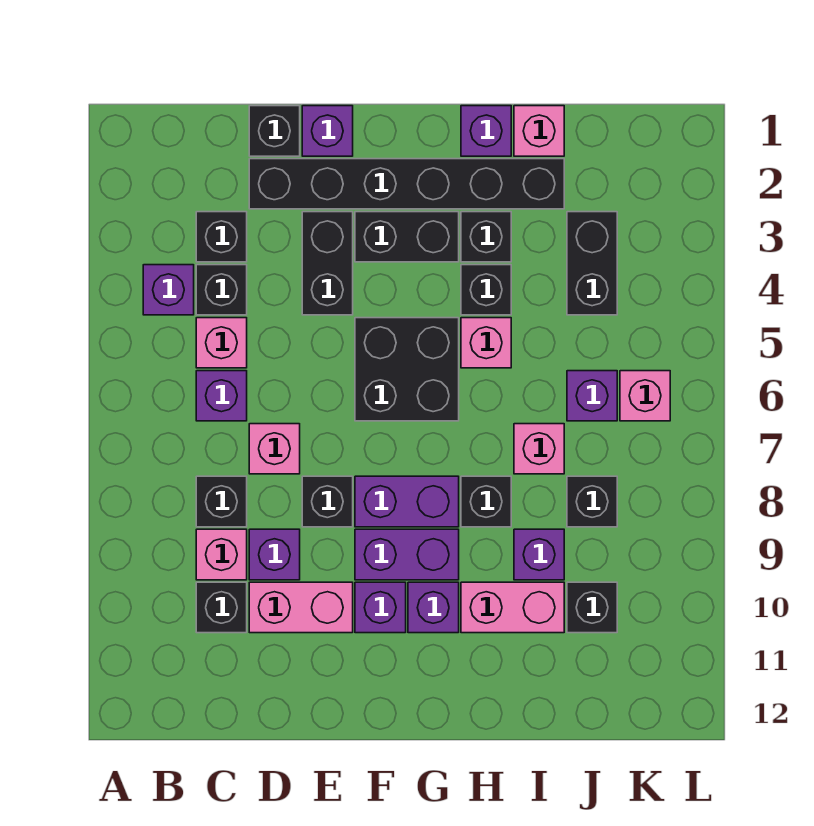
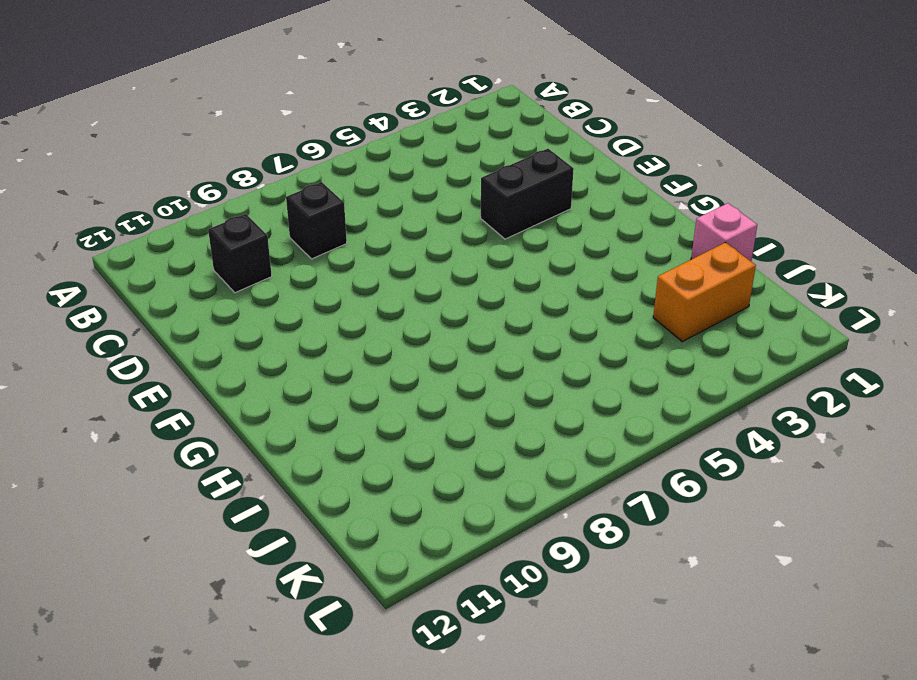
orange 1x2 brick [653,242,756,342] -> black 1x2 brick [567,212,617,315]
none -> purple 1x1 brick [143,265,194,315]
none -> black 1x1 brick [196,212,247,262]
none -> black 1x1 brick [196,265,247,315]
none -> pink 1x1 brick [196,318,247,368]

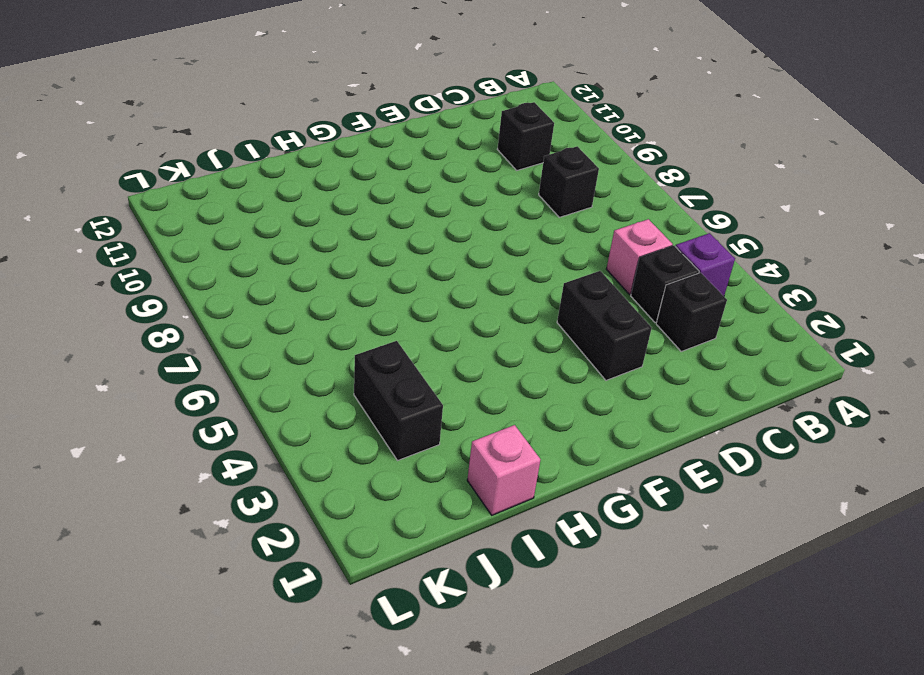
none -> purple 1x1 brick [196,371,247,421]
none -> pink 1x1 brick [196,529,247,580]
none -> black 1x1 brick [249,106,300,156]
none -> black 1x6 brick [249,159,564,209]

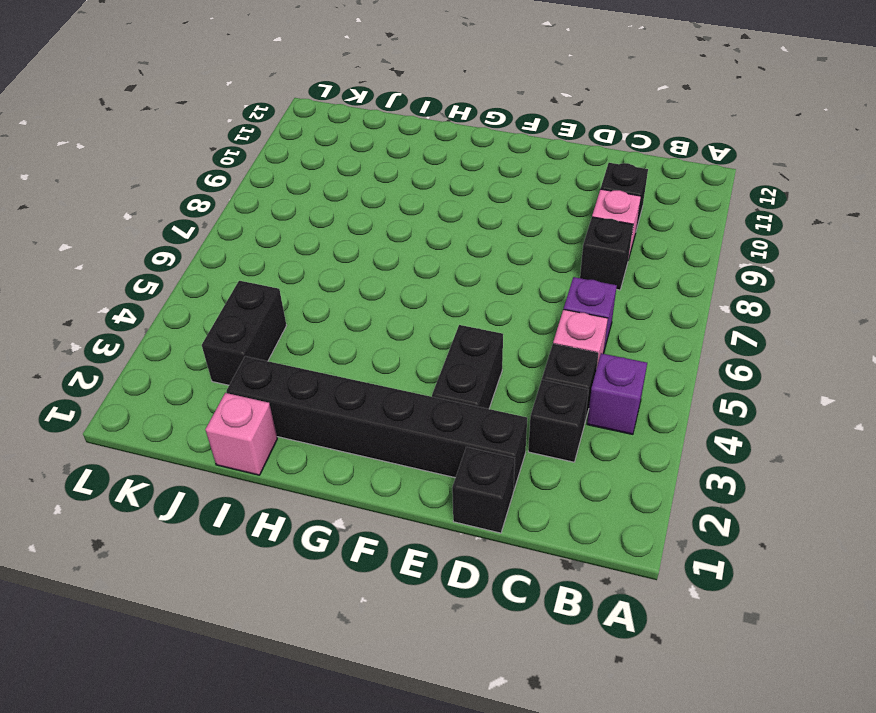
none -> pink 1x1 brick [249,424,300,474]
none -> purple 1x1 brick [249,529,300,580]
none -> pink 1x2 brick [249,582,353,633]
none -> purple 1x1 brick [302,106,353,156]

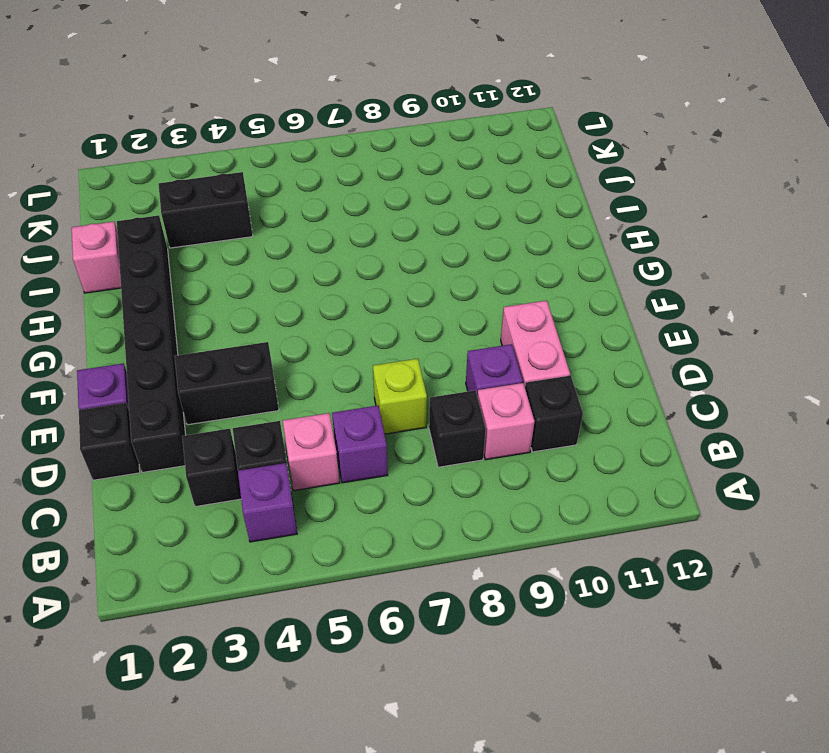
lime 1x1 brick [373,359,427,434] -> pink 1x1 brick [249,424,300,474]
none -> black 1x1 brick [302,476,353,527]
none -> black 1x2 brick [355,212,459,262]
none -> black 2x2 brick [355,318,459,421]
none -> purple 1x2 brick [355,476,459,527]

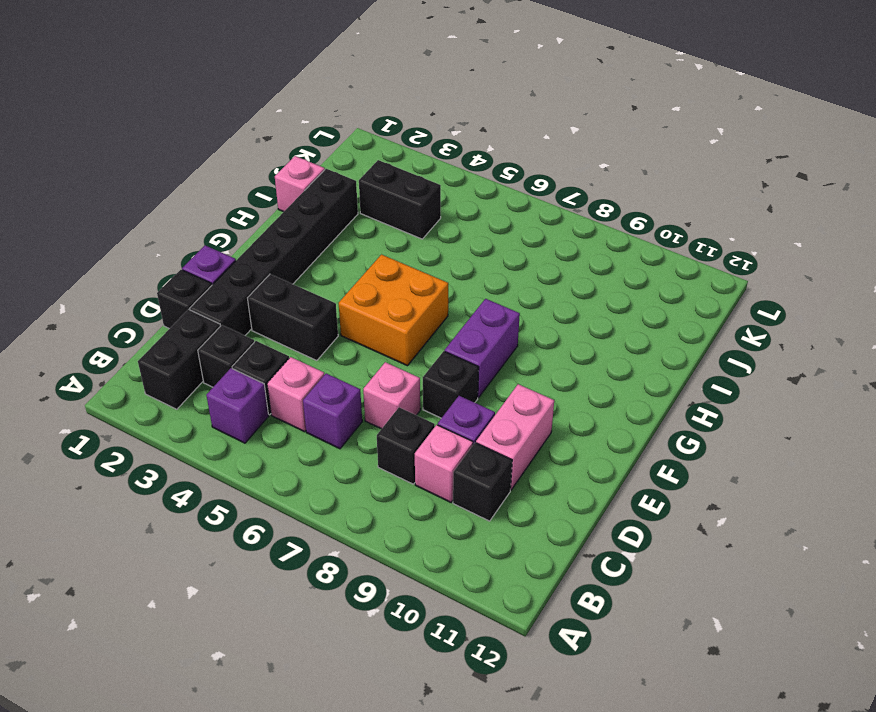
black 1x2 brick [138,309,220,409] -> black 1x2 brick moved to [355,212,459,262]
orange 2x2 brick [339,255,448,366] -> black 2x2 brick [355,318,459,421]
none -> purple 1x2 brick [355,529,459,580]
none -> purple 1x1 brick [355,582,406,633]
none -> purple 1x1 brick [408,582,459,633]
none -> purple 1x1 brick [461,106,511,156]

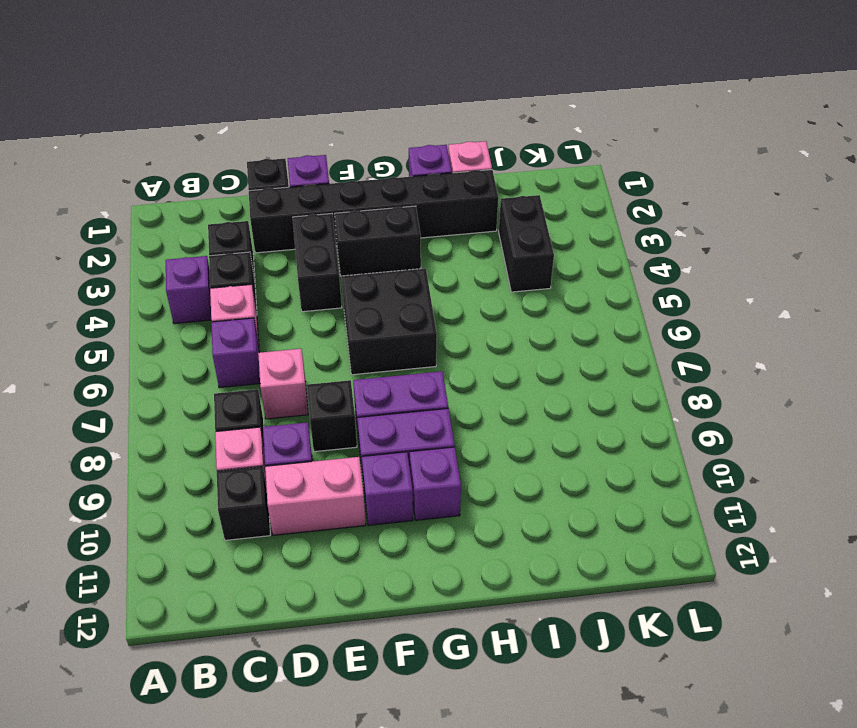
none -> black 1x1 brick [461,212,511,262]
none -> black 1x1 brick [461,265,511,315]
none -> pink 1x1 brick [461,318,511,368]
none -> black 1x1 brick [461,476,511,527]

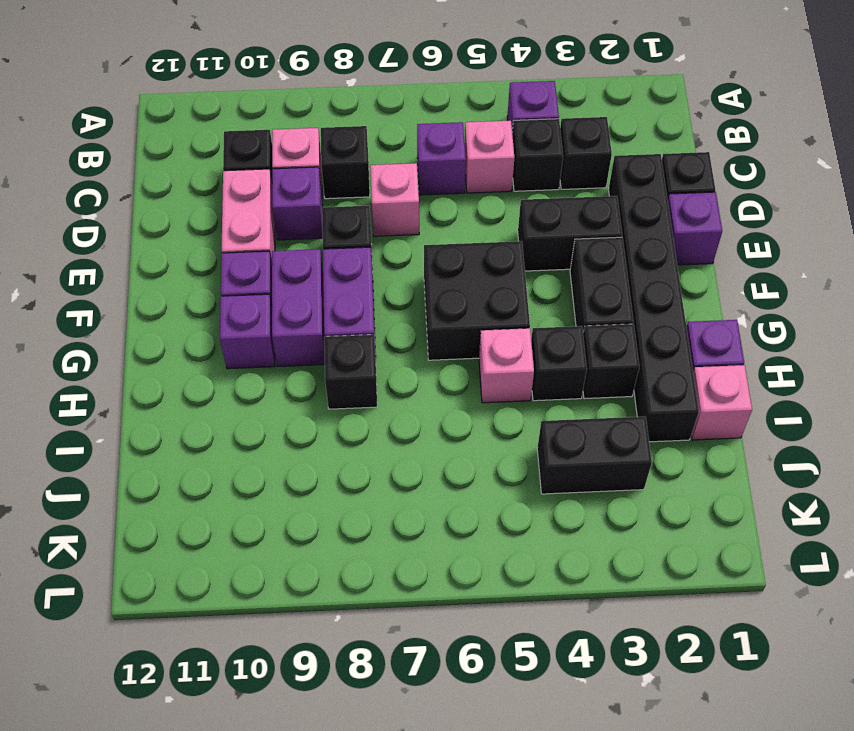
none -> pink 1x2 brick [461,582,564,633]
none -> pink 1x1 brick [514,424,564,474]
none -> purple 1x1 brick [514,529,564,580]
none -> purple 1x1 brick [567,371,617,421]

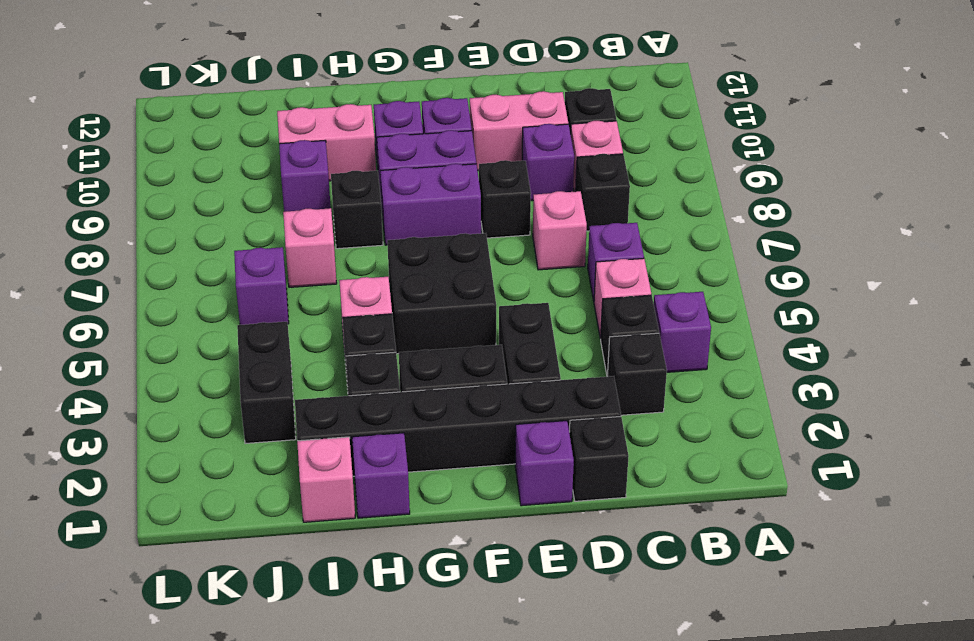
none -> black 1x1 brick [567,476,617,527]
none -> black 1x1 brick [567,582,617,633]
none -> pink 1x1 brick [620,371,670,421]

